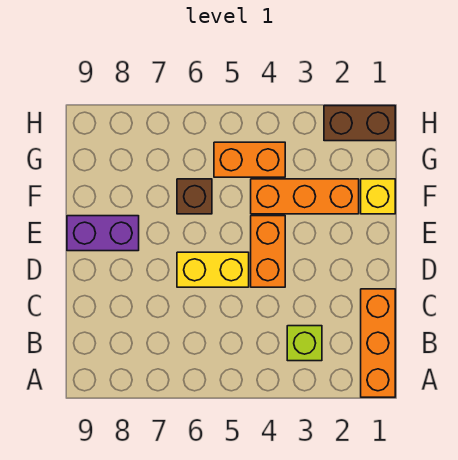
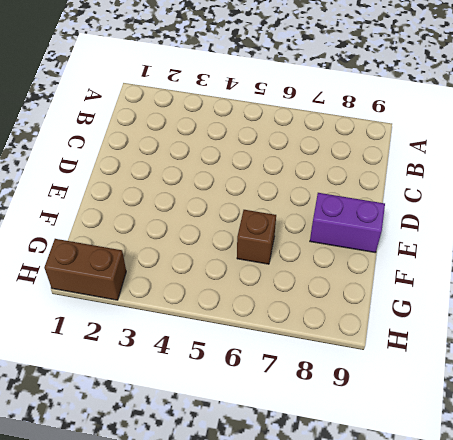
none -> orange 1x3 brick [361,289,395,397]
none -> lime 1x1 brick [287,326,322,361]

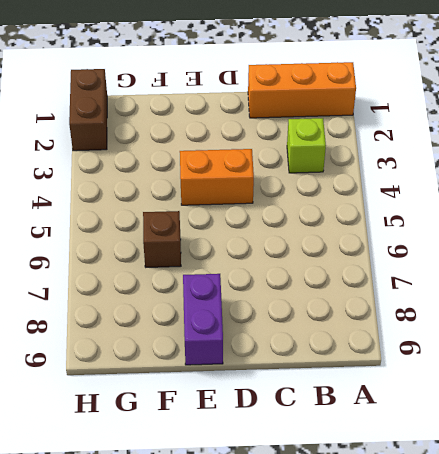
none -> yellow 1x2 brick [177,252,249,287]
none -> yellow 1x1 brick [361,179,395,214]

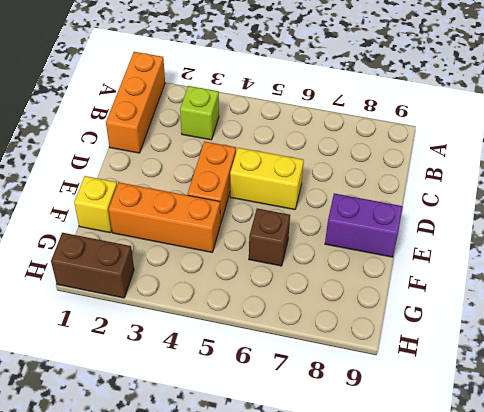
none -> orange 1x2 brick [214,142,285,177]

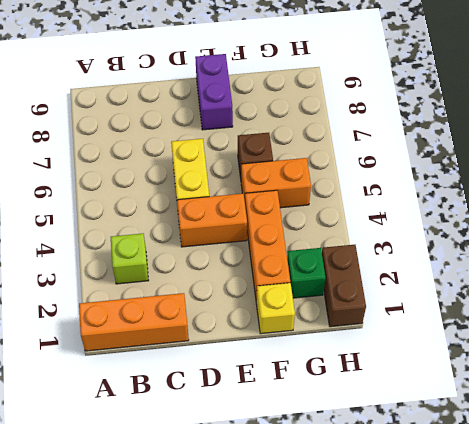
orange 1x2 brick [241,158,311,208] -> orange 1x2 brick turned to [214,142,285,177]
green 1x1 brick [287,248,325,298] -> none

